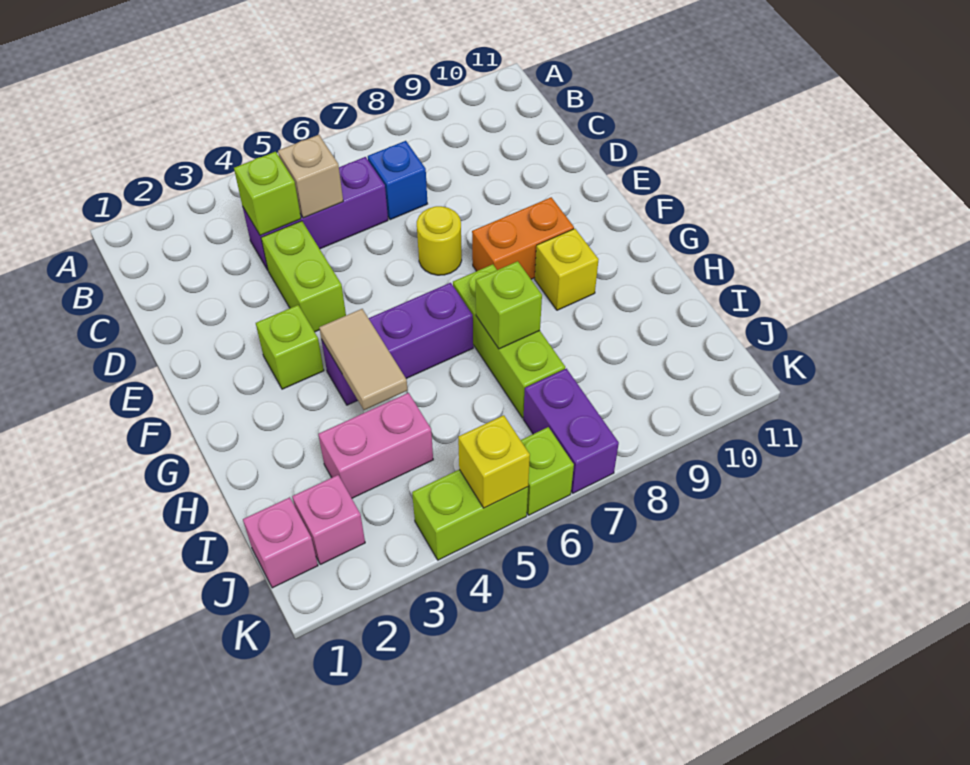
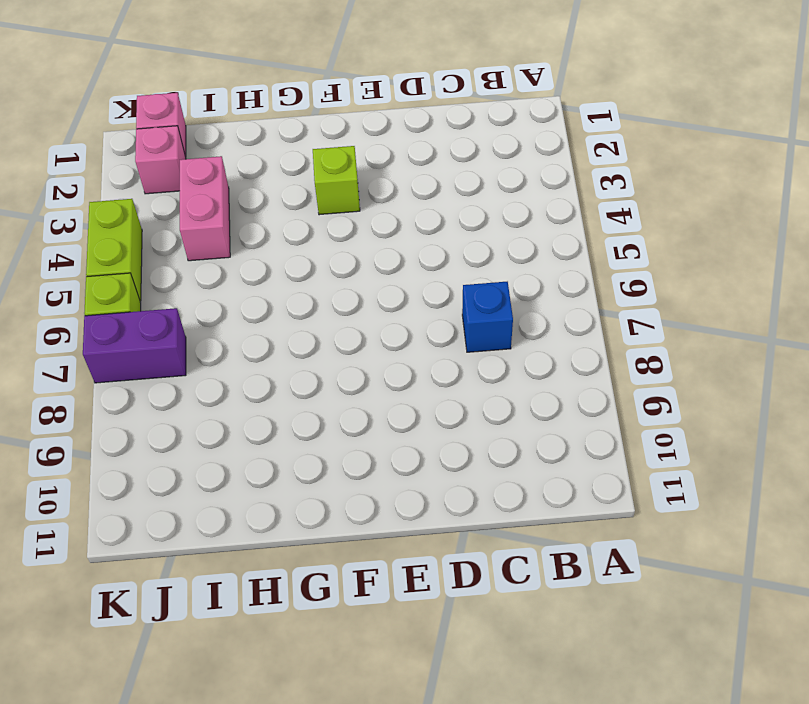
none -> purple 1x3 brick [243,157,388,270]
none -> lime 1x2 brick [261,221,346,332]
none -> yellow 1x1 round brick [417,206,462,275]

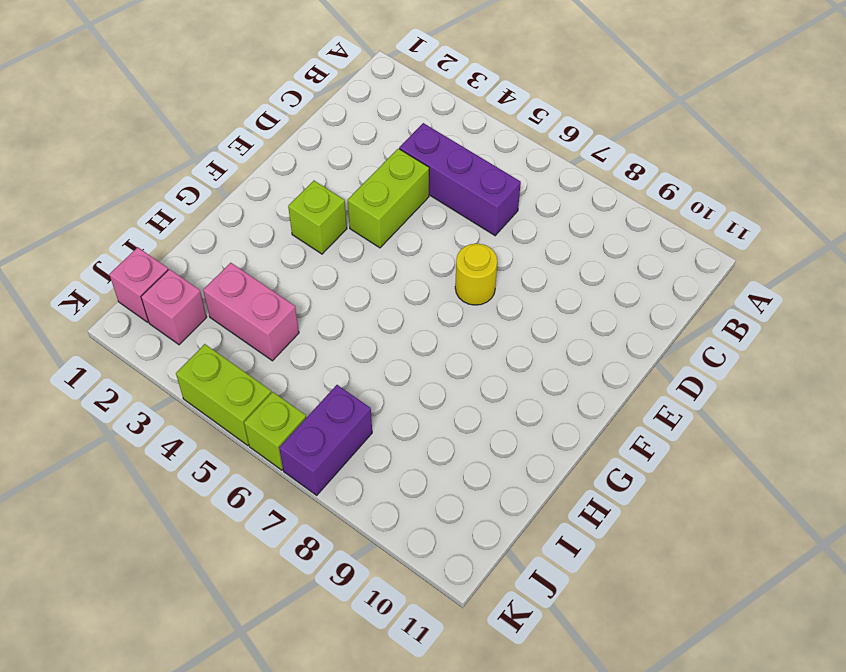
none -> blue 1x1 brick [368,141,428,220]
none -> orange 1x2 brick [472,197,574,279]
none -> purple 1x3 brick [321,283,473,405]

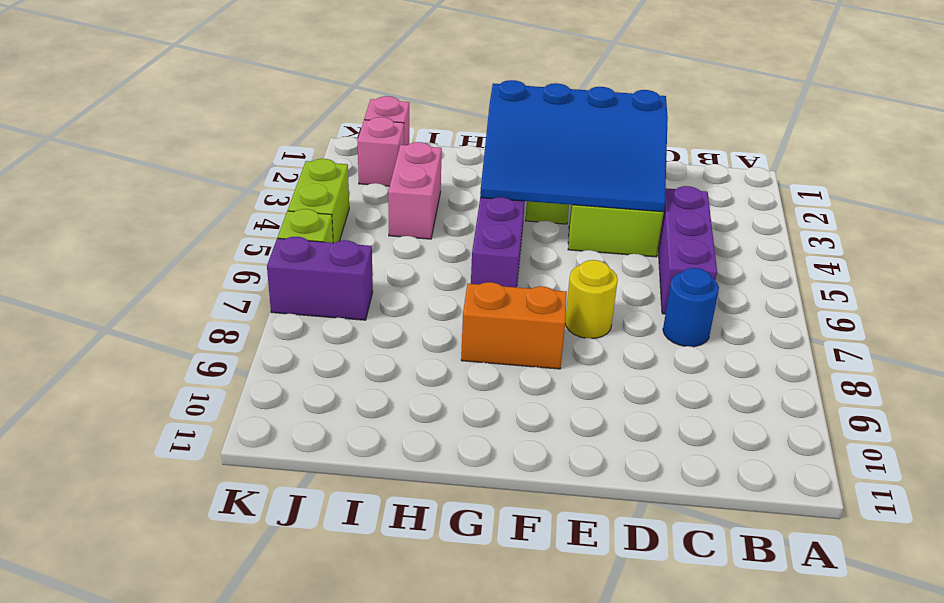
blue 1x1 round brick [663,268,719,347] -> blue 1x1 brick [368,141,428,220]
blue 3x4 slope [480,80,668,212] -> tan 1x2 tile [319,309,408,410]
orange 1x2 brick [461,282,567,369] -> orange 1x2 brick turned to [472,197,574,279]
none -> lime 1x3 brick [453,264,565,418]
none -> yellow 1x1 brick [535,229,599,310]
none -> lime 1x1 brick [234,152,301,236]

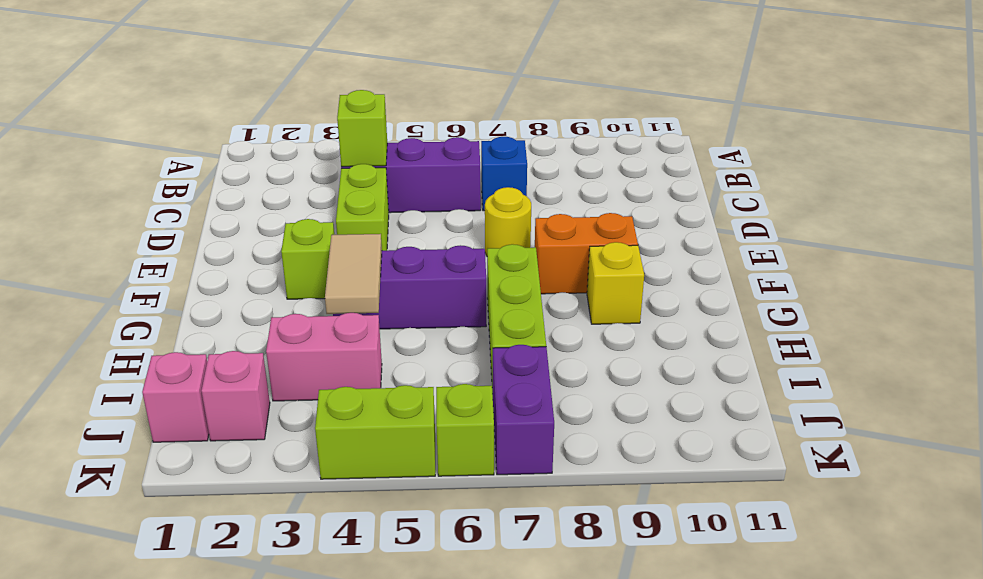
none -> tan 1x1 brick [278,135,343,218]
none -> lime 1x1 brick [476,261,542,349]
none -> yellow 1x1 brick [458,415,530,508]

